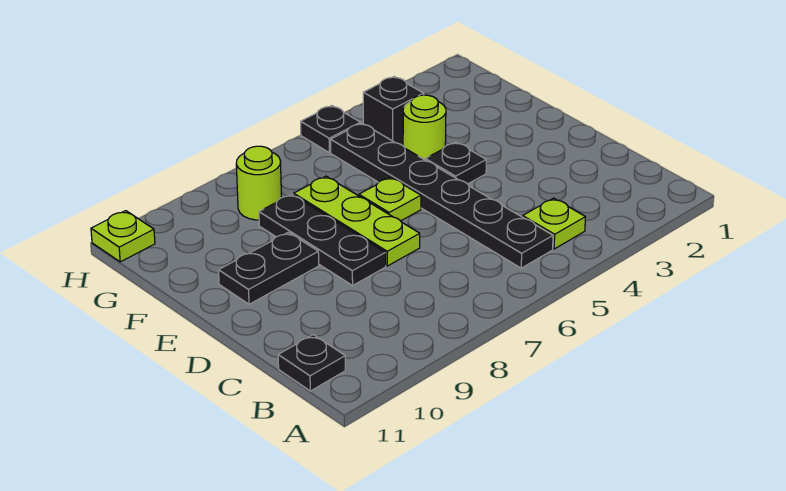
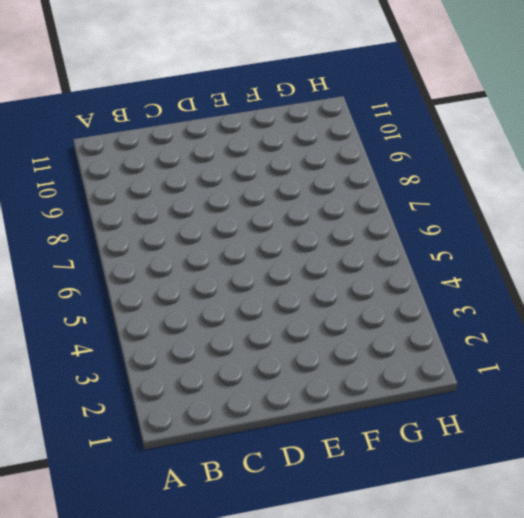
none -> lime 1x1 plate [523,198,586,249]
none -> black 1x6 plate [331,123,553,268]
none -> black 1x1 plate [278,335,345,391]

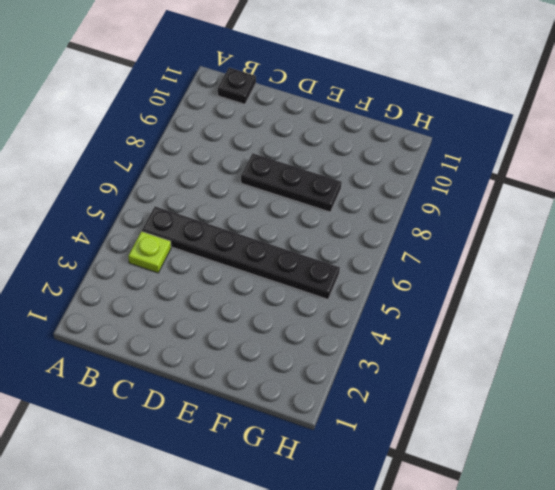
none -> lime 1x3 plate [294,176,420,266]
none -> black 1x1 plate [425,142,486,184]
none -> lime 1x1 plate [359,177,421,221]

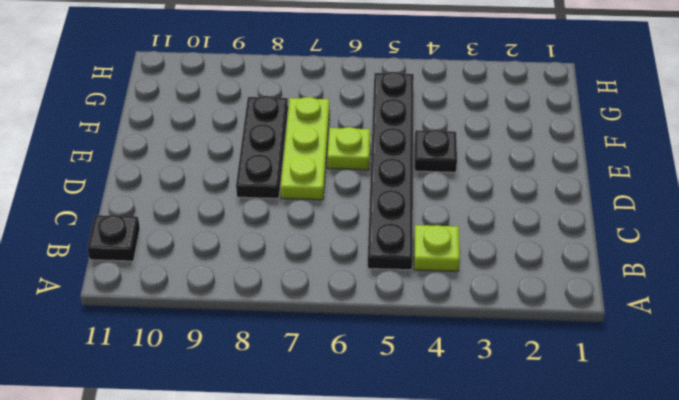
none -> black 1x2 plate [219,232,319,304]
none -> lime 1x1 round brick [403,95,446,160]
none -> black 1x1 brick [363,77,424,146]

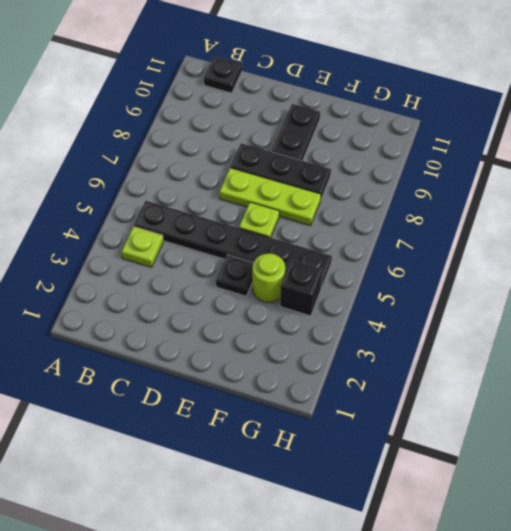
none -> lime 1x1 round brick [236,146,282,220]
none -> black 1x1 plate [301,106,360,153]
none -> lime 1x1 plate [91,211,155,262]

